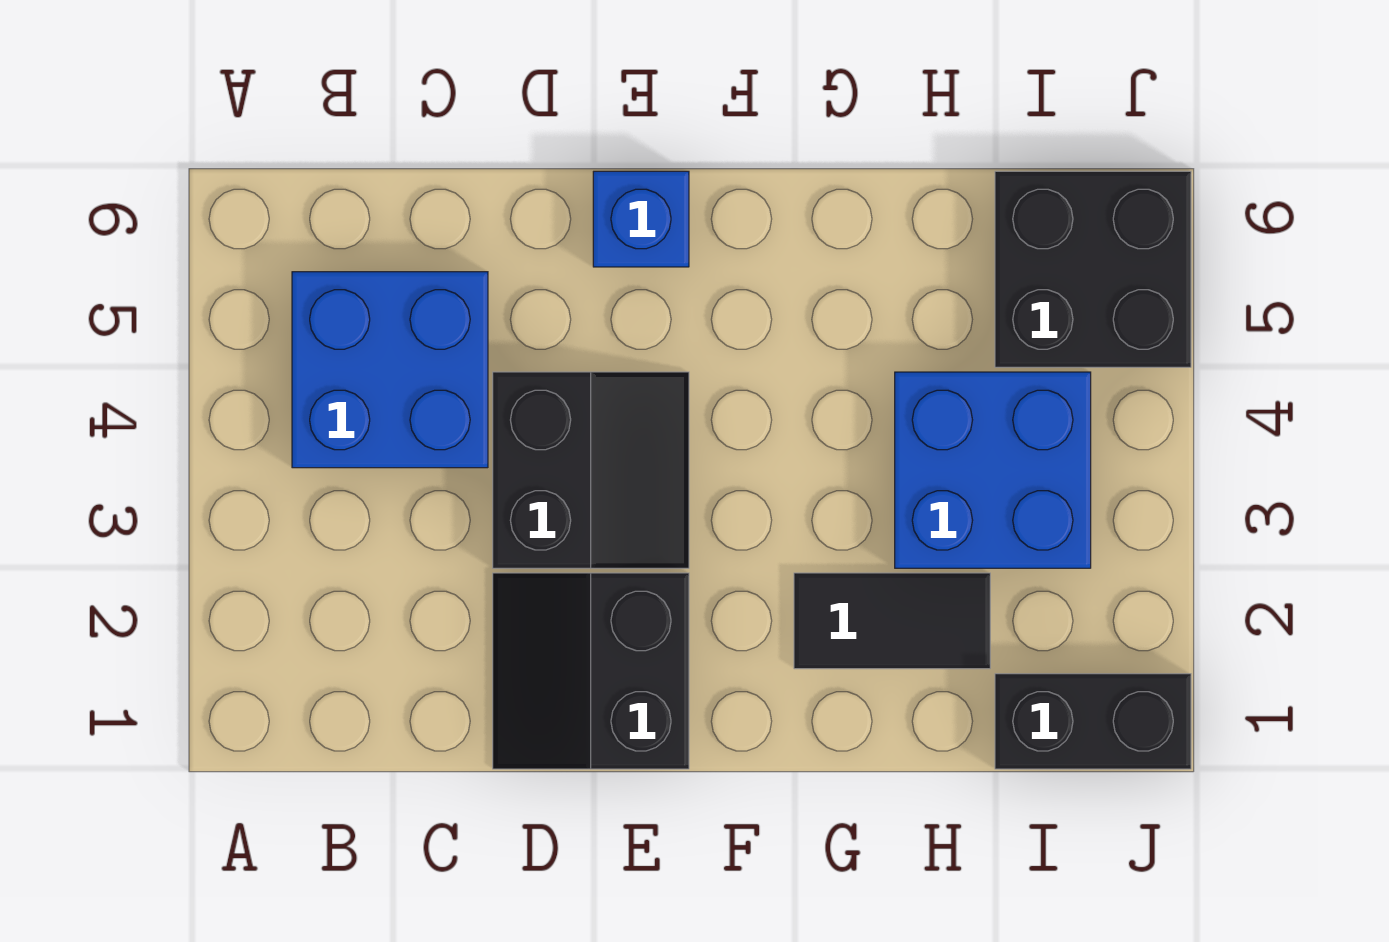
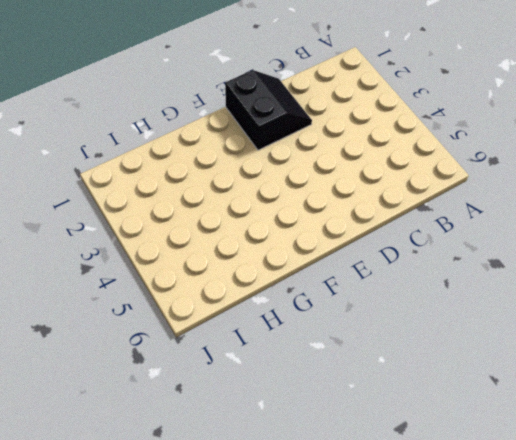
none -> blue 2x2 brick [292,272,488,468]
none -> black 2x2 slope [493,372,689,568]

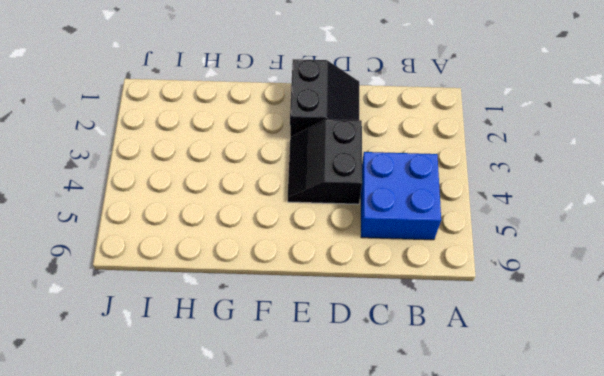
none -> blue 1x1 brick [593,171,689,267]
none -> black 1x2 tile [794,573,990,669]

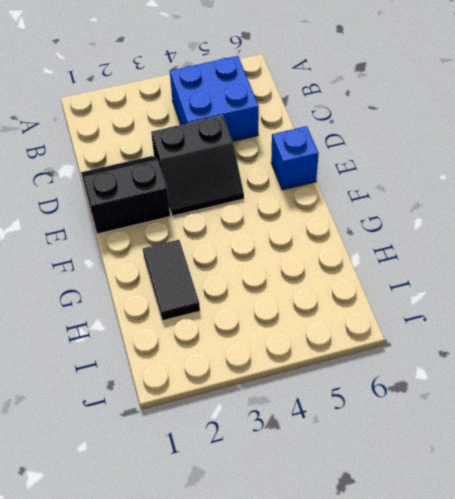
none -> blue 2x2 brick [895,372,1091,568]
none -> black 1x2 brick [995,674,1191,769]

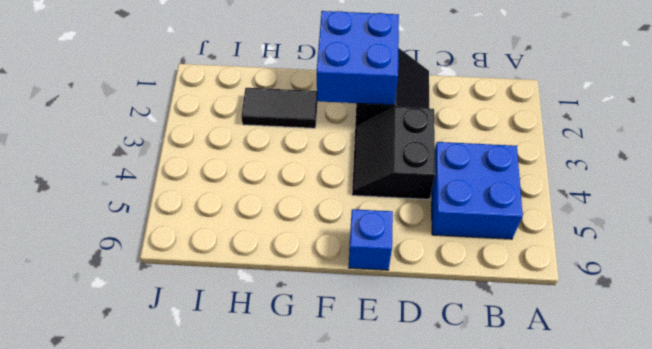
blue 2x2 brick [317,11,399,105] -> blue 2x2 brick moved to [895,372,1091,568]
none -> black 1x2 brick [995,674,1191,769]
none -> black 2x2 brick [995,171,1191,367]

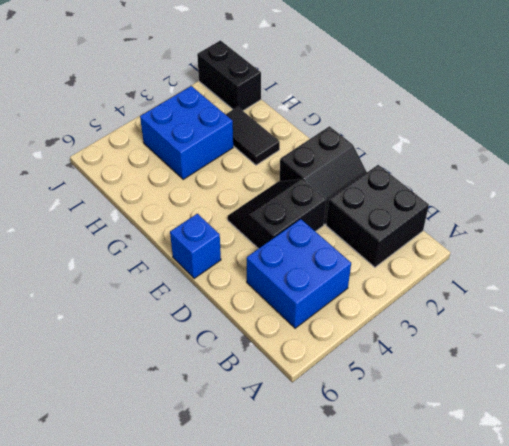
black 2x2 brick [326,165,429,267] -> black 2x2 brick moved to [995,171,1191,367]

